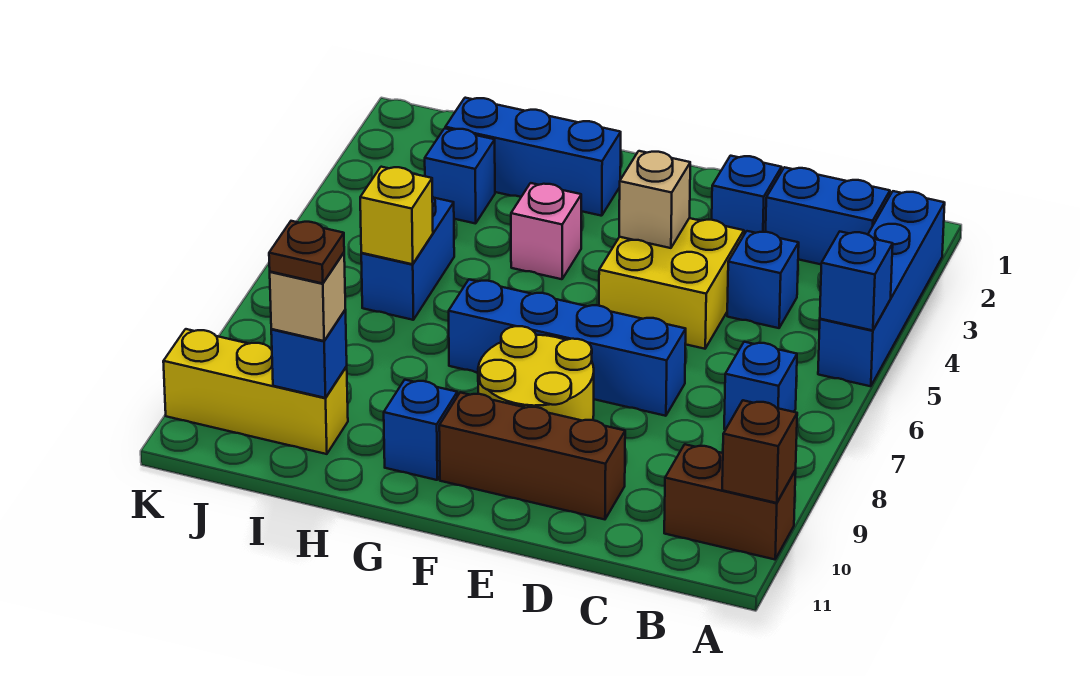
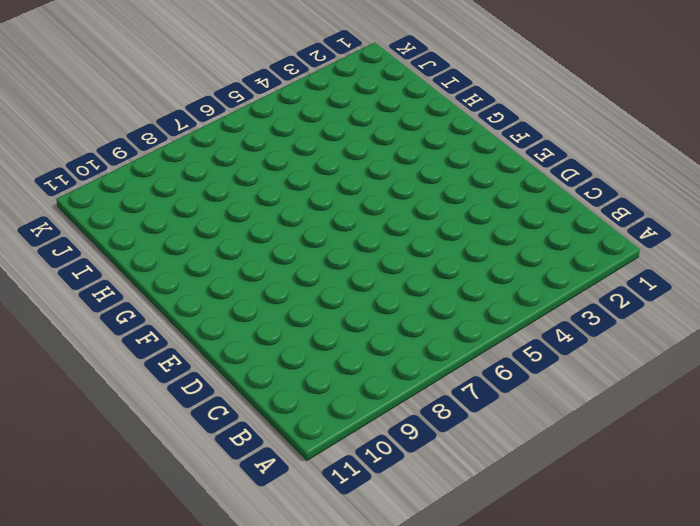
none -> blue 1x4 brick [818,191,945,386]
none -> brown 1x2 brick [664,444,796,559]
none -> blue 1x2 brick [766,167,890,264]

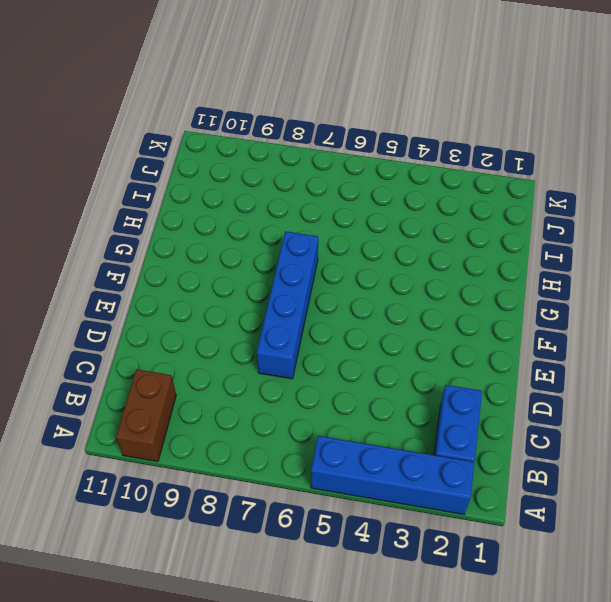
none -> blue 1x1 brick [724,342,797,430]
none -> blue 1x1 brick [727,231,799,328]
none -> blue 1x1 brick [712,156,782,234]

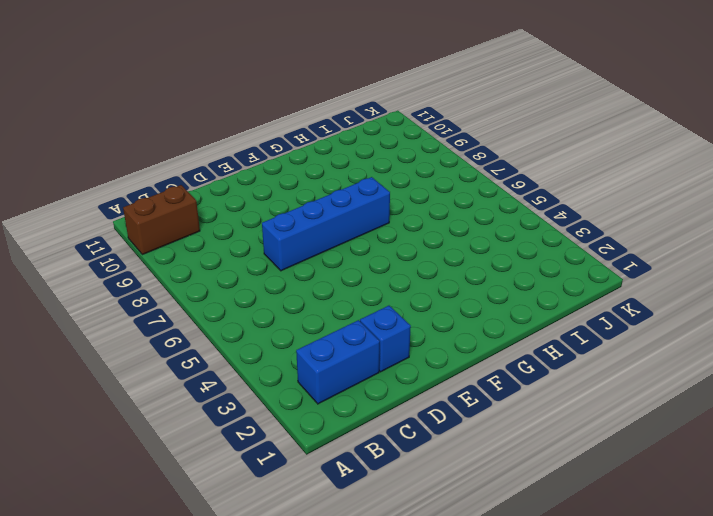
none -> blue 1x4 brick [818,191,945,386]
none -> blue 1x1 brick [724,342,797,430]
none -> blue 1x1 brick [727,231,799,328]

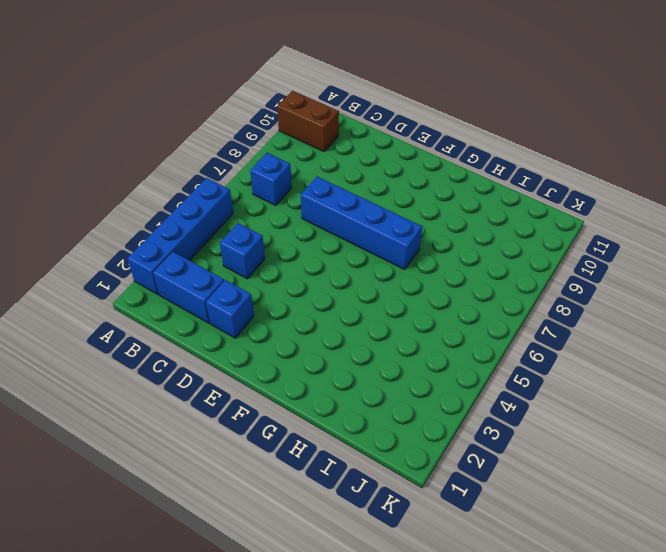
none -> yellow 2x2 brick [599,218,744,349]
none -> brown 1x3 brick [439,392,625,519]
none -> yellow 2x2 round brick [478,326,594,421]

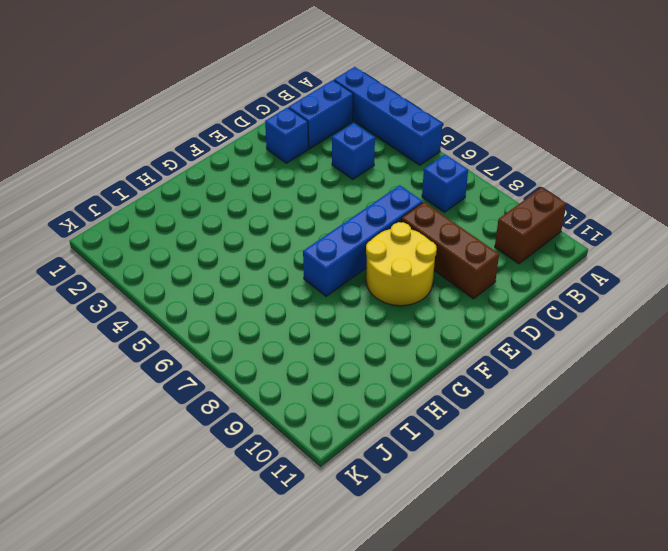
brown 1x3 brick [401,202,499,299] -> brown 1x3 brick turned to [439,392,625,519]
none -> yellow 2x2 brick [599,218,744,349]
none -> blue 1x3 brick [445,98,621,216]
none -> pink 1x1 brick [511,183,581,279]

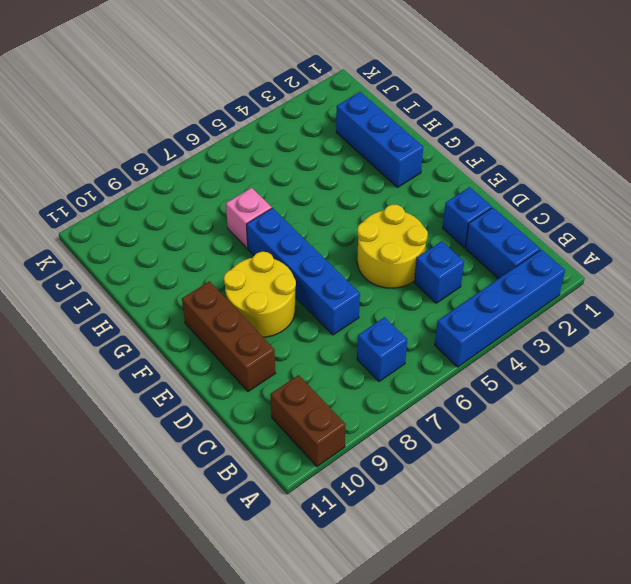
yellow 2x2 round brick [357,204,428,288] -> yellow 2x2 brick [599,218,744,349]
pink 1x1 brick [226,188,272,248] -> pink 1x1 brick moved to [511,183,581,279]
none -> blue 1x1 brick [384,380,457,480]
none -> blue 1x1 brick [425,128,495,224]
none -> blue 1x2 brick [361,196,454,320]

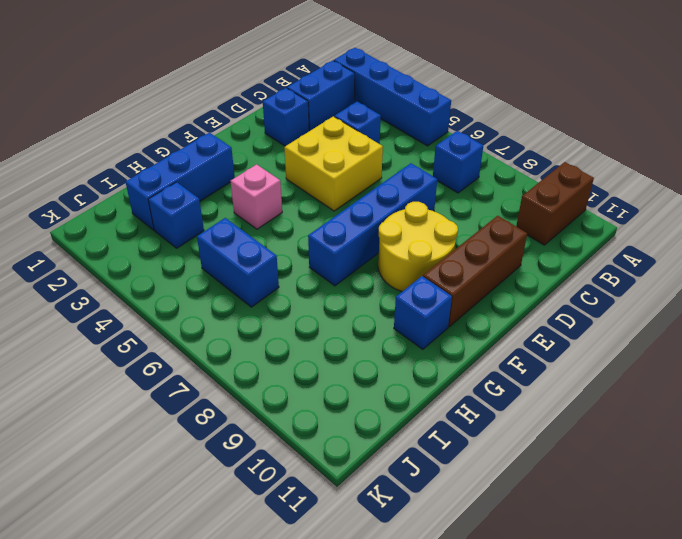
none -> yellow 1x3 brick [163,329,348,454]
none -> blue 1x1 brick [820,232,893,330]
none -> brown 1x1 brick [722,400,797,503]

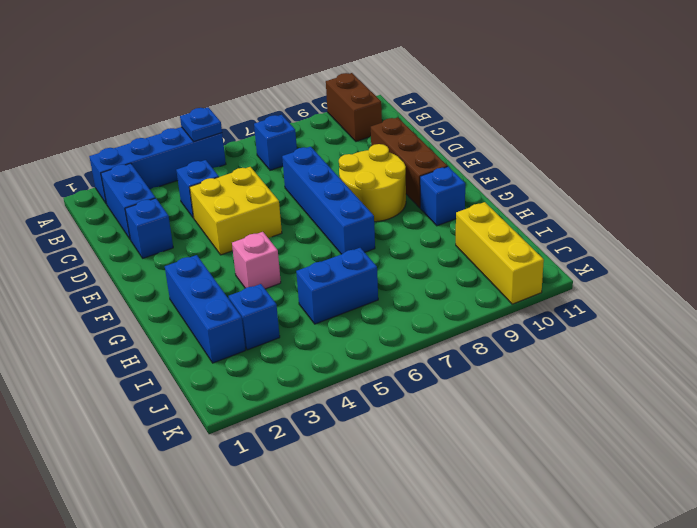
blue 1x1 plate [180,107,222,142] -> blue 1x1 brick [820,232,893,330]
none -> brown 1x1 brick [722,400,797,503]
none -> tan 1x1 brick [619,151,690,248]
none -> yellow 1x1 brick [360,167,433,264]

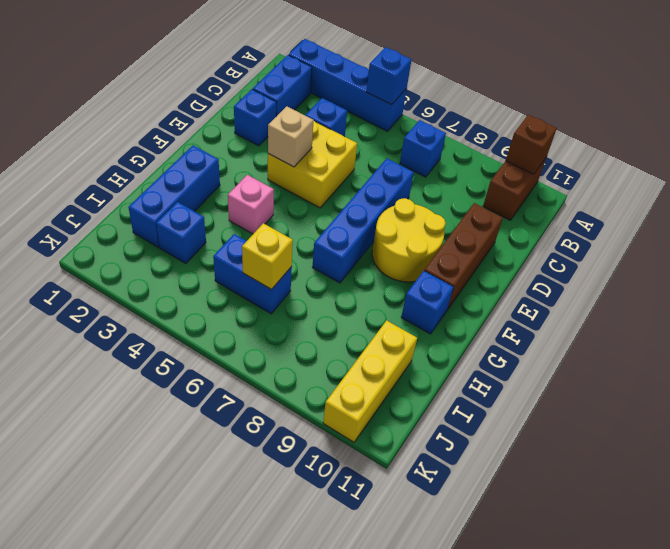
none -> blue 1x1 brick [271,310,347,398]
none -> tan 1x1 brick [270,253,345,341]
none -> brown 1x1 plate [269,221,344,283]

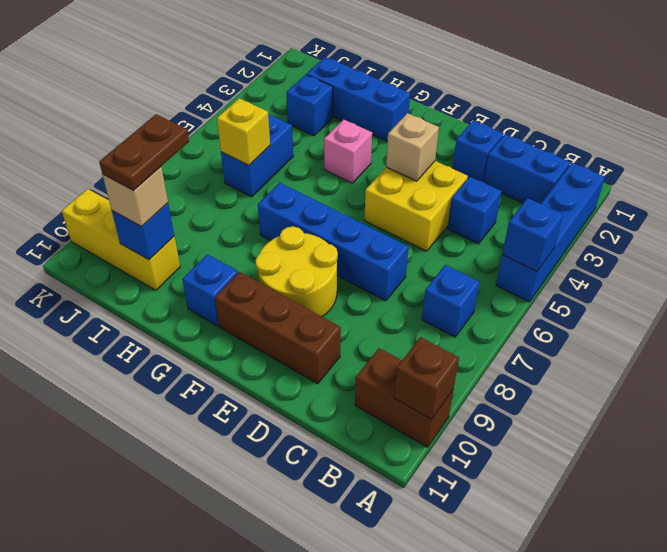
brown 1x2 plate [99,114,189,190] -> brown 1x1 plate [269,221,344,283]

